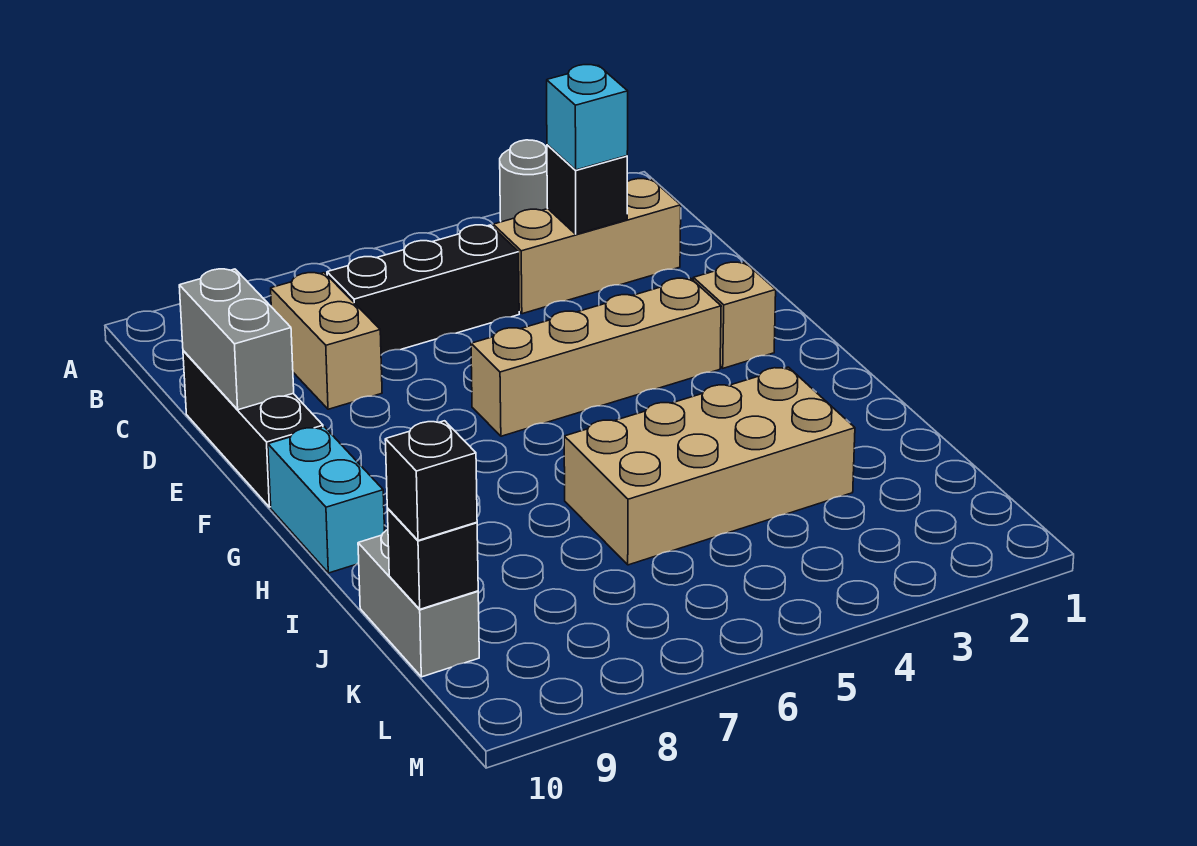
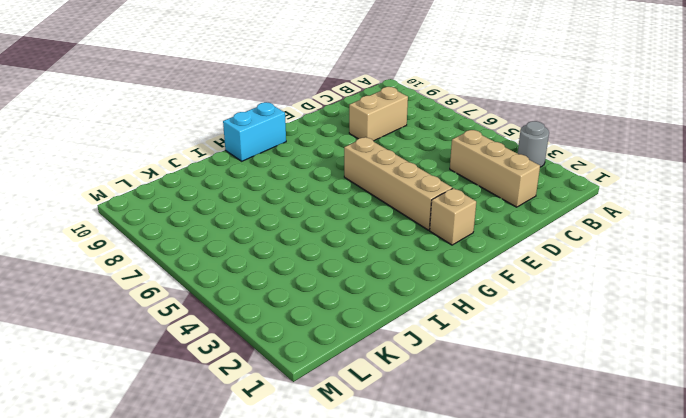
none -> black 1x3 brick [327,225,519,355]
none -> black 1x3 brick [183,351,323,507]
none -> tan 2x4 brick [564,367,855,565]

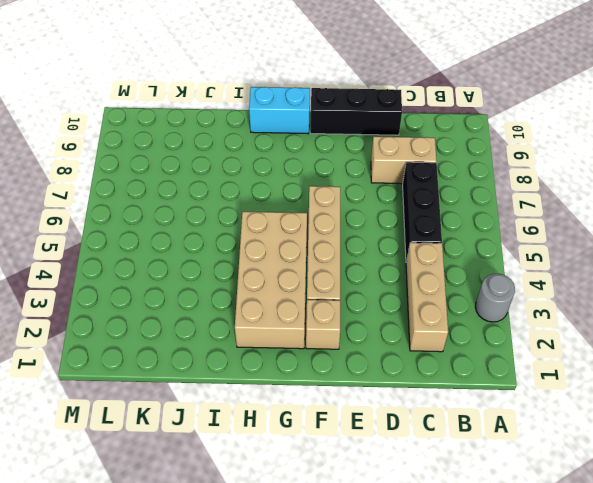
tan 2x4 brick [235,212,307,349] -> tan 2x4 brick moved to [564,367,855,565]
none -> grey 1x2 brick [358,530,479,677]
none -> black 1x1 brick [547,145,627,234]
none -> grey 1x2 brick [179,269,294,410]

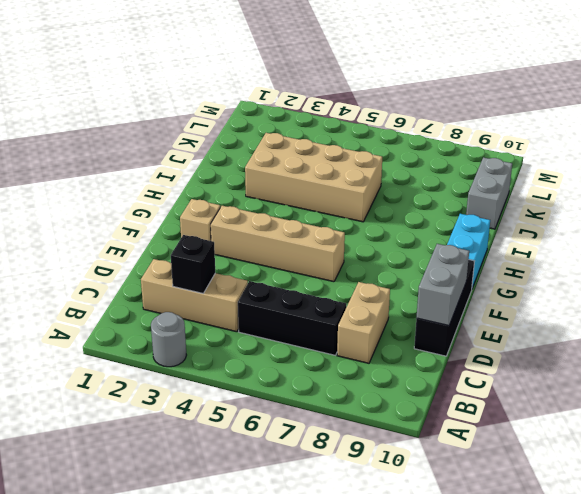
none -> black 1x1 brick [387,509,478,609]
none -> cyan 1x1 brick [547,65,628,170]
none -> black 1x1 brick [385,421,477,541]

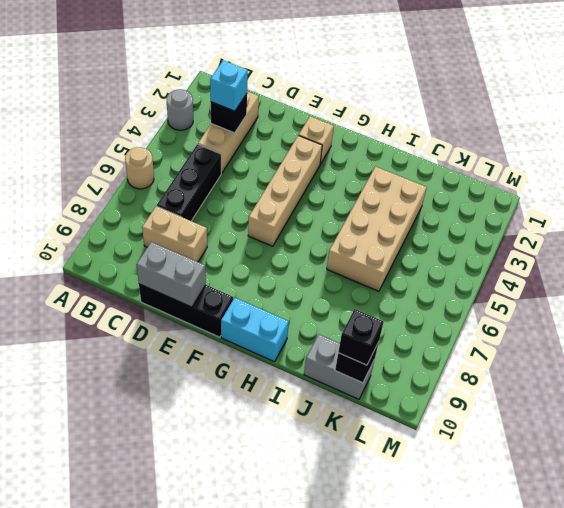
tan 1x1 round brick [125,147,154,189] -> none

